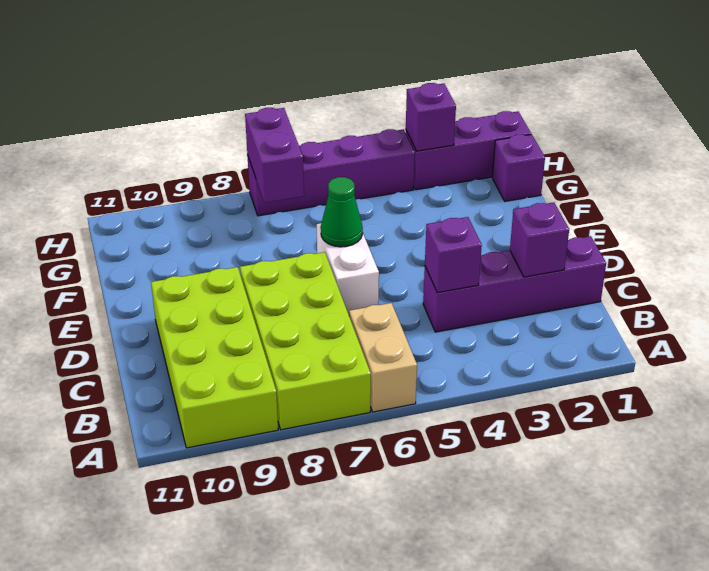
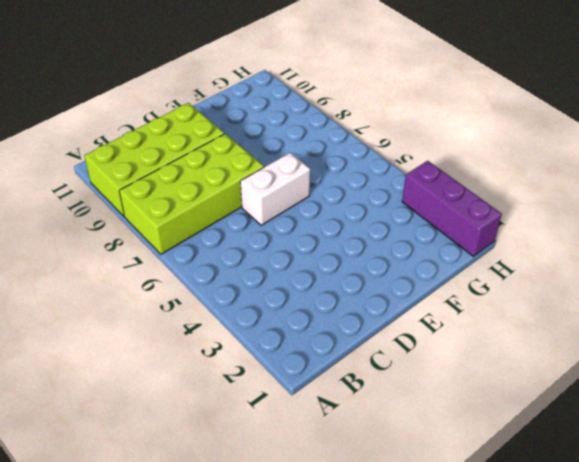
none -> tan 1x2 brick [349,303,417,412]
none -> purple 1x4 brick [423,236,606,332]
none -> purple 1x1 brick [492,134,545,201]

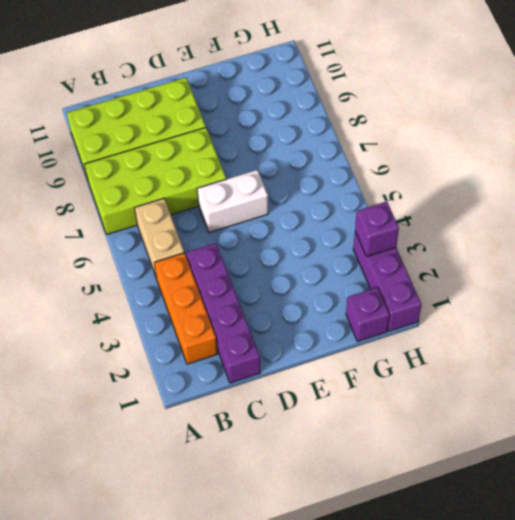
orange 1x3 brick [154,253,217,364] -> none
tan 1x2 brick [135,198,184,278] -> tan 1x2 brick turned to [349,303,417,412]
none -> purple 1x4 brick [247,129,415,216]
none -> purple 1x1 brick [510,202,569,277]
none -> purple 1x1 brick [425,217,482,293]

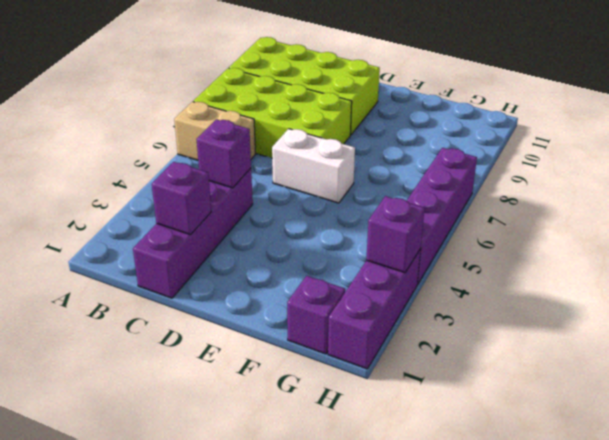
none -> green 1x1 cone [321,177,363,247]
none -> purple 1x2 brick [245,108,304,203]

